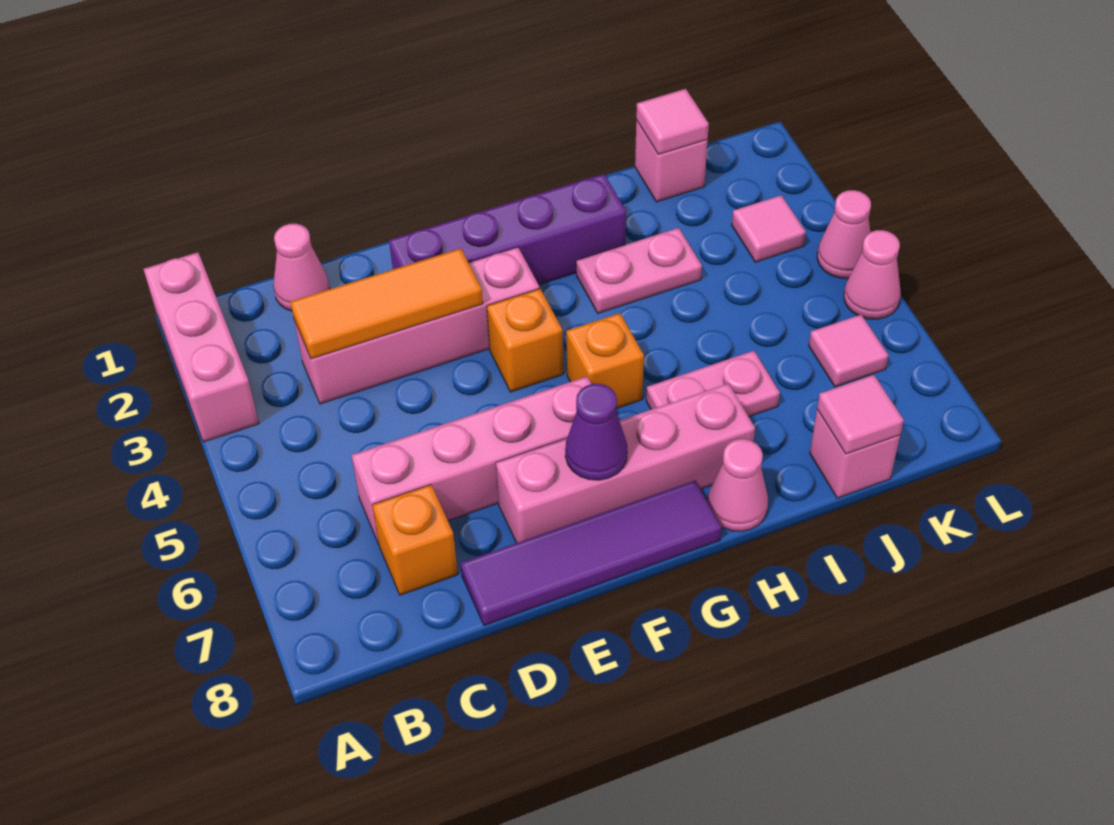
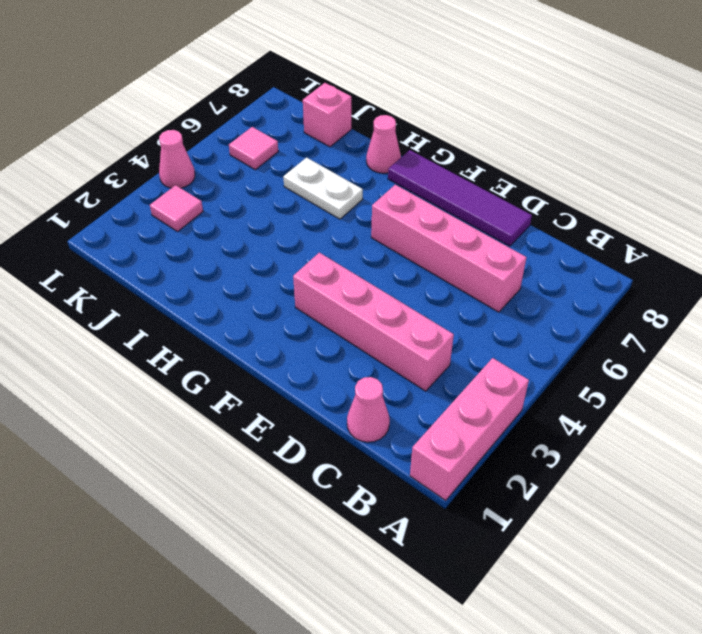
white 1x2 plate [283,158,363,219] -> pink 1x2 plate [646,351,780,417]
none -> orange 1x1 brick [372,485,458,595]
none -> purple 1x4 brick [389,174,626,285]
none -> pink 1x4 brick [496,383,755,543]

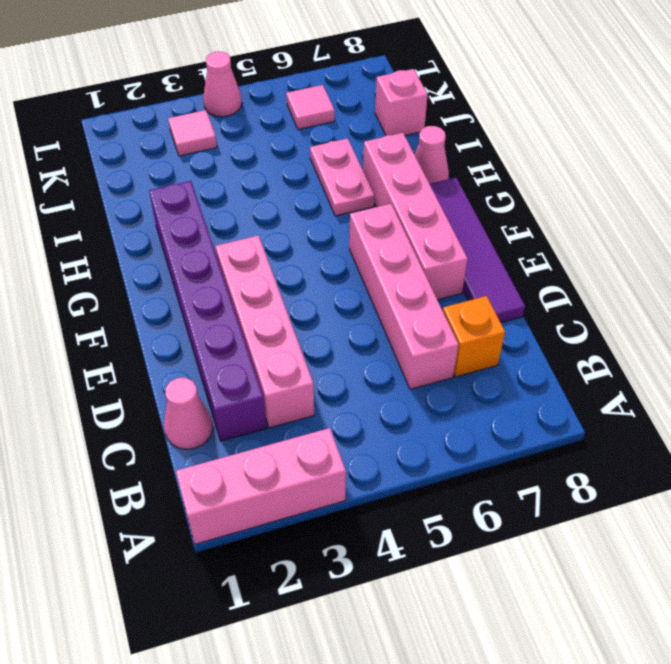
purple 1x6 brick [149,181,266,441] -> purple 1x4 brick [389,174,626,285]
none -> orange 1x1 brick [487,289,563,392]
none -> orange 1x1 brick [566,313,644,408]
none -> pink 1x2 plate [576,228,702,313]

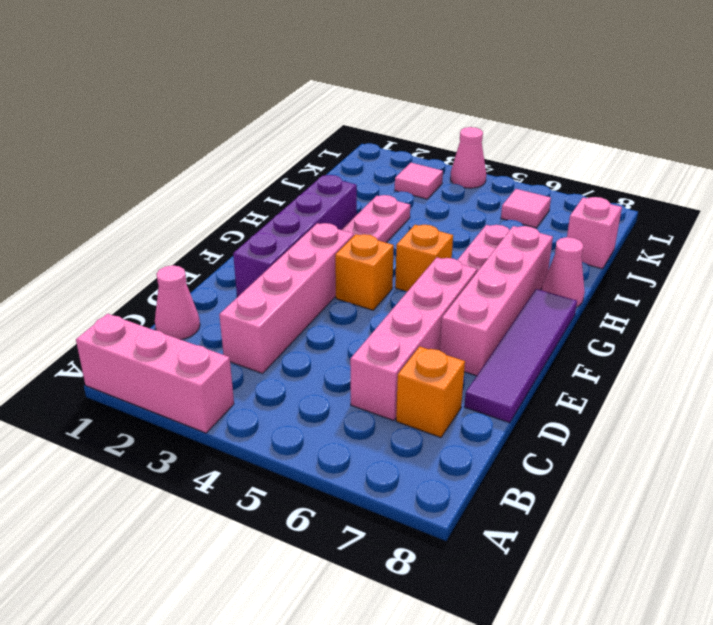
none -> pink 1x1 brick [635,120,708,202]
none -> pink 1x1 cone [844,230,901,319]
none -> orange 1x3 tile [290,248,483,359]

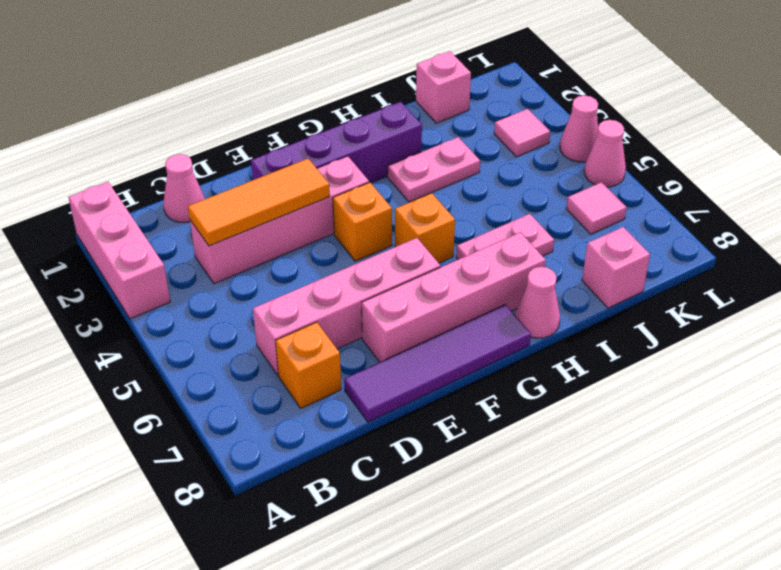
none -> purple 1x1 cone [565,384,627,480]
none -> pink 1x1 tile [636,89,709,154]
none -> pink 1x1 tile [817,375,904,454]

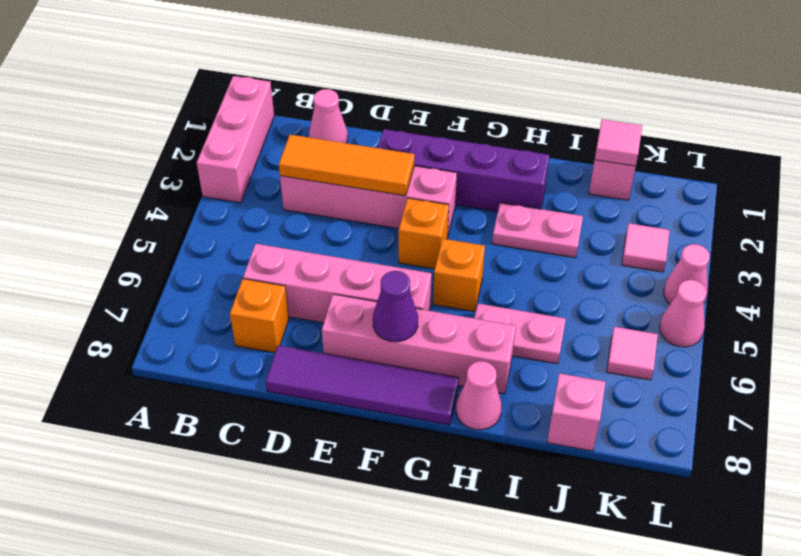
none -> pink 1x1 tile [817,375,904,454]

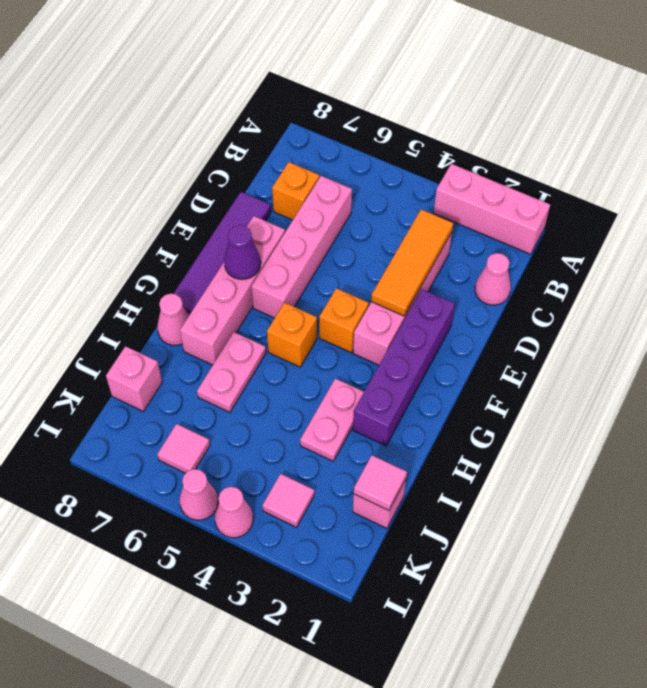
none -> pink 1x1 tile [817,375,904,454]

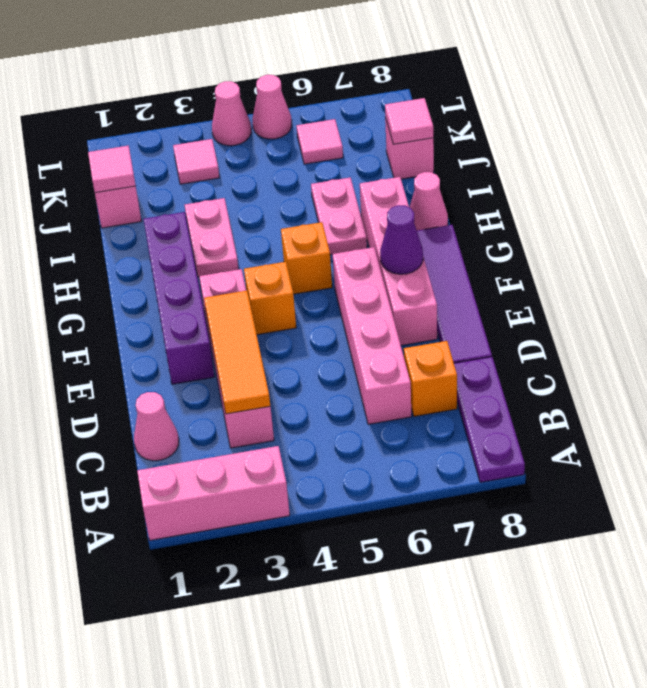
purple 1x3 plate [454,357,525,482] -> none

